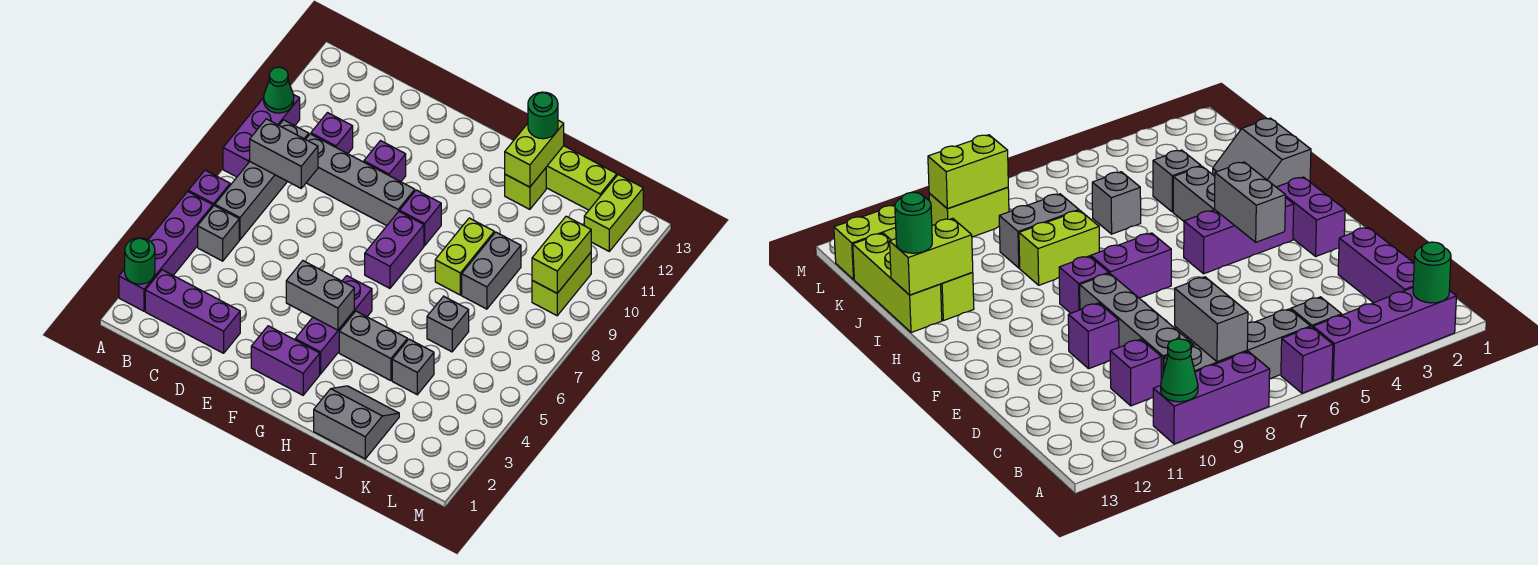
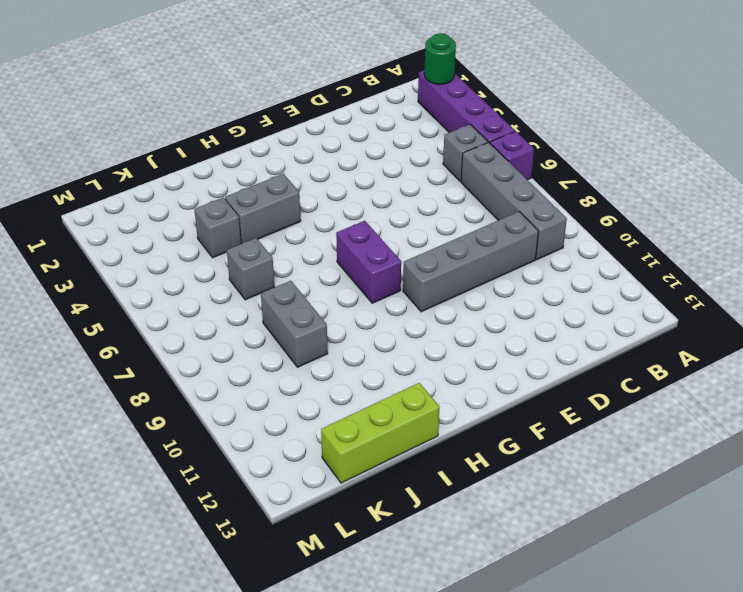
none -> purple 1x3 brick [223,95,300,177]
none -> purple 1x3 brick [145,270,240,353]
none -> purple 1x1 brick [311,113,353,154]
none -> purple 1x1 brick [364,141,406,182]

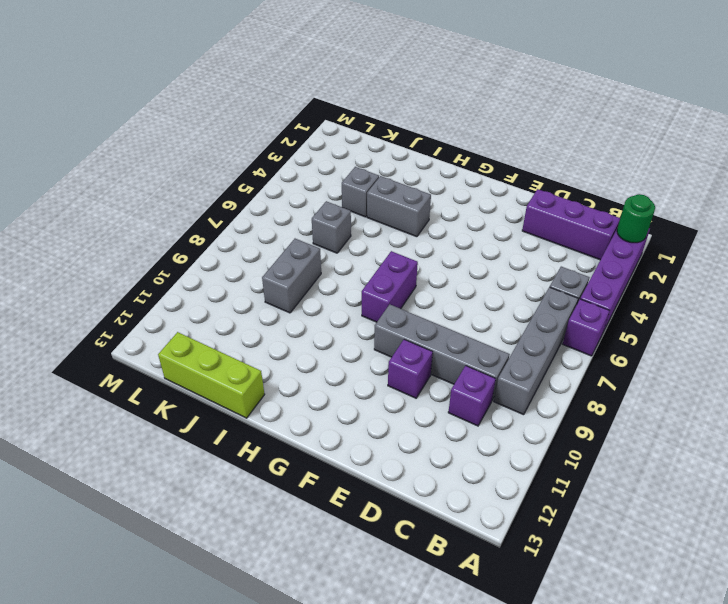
none -> purple 1x3 brick [223,95,300,177]
none -> purple 1x2 brick [251,326,320,395]
none -> purple 1x3 brick [295,276,372,374]
none -> purple 1x1 brick [400,190,441,246]

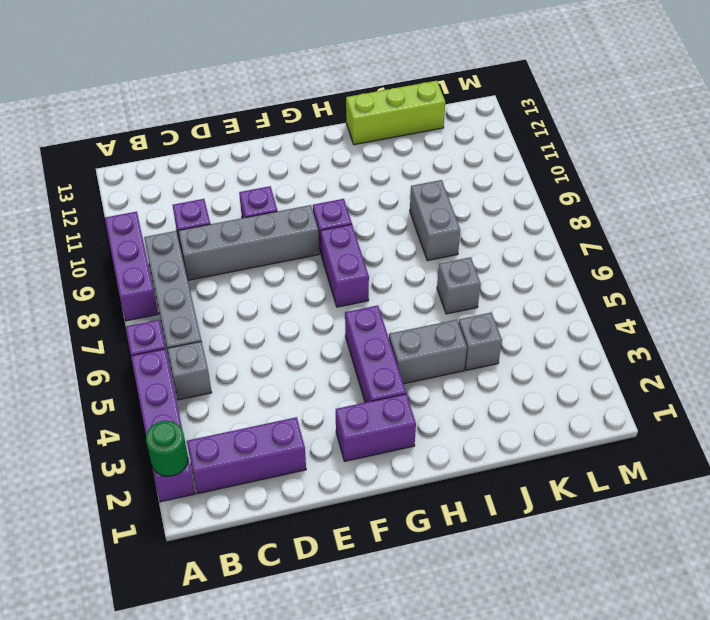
none -> grey 2x2 slope [314,386,399,459]
none -> lime 1x2 brick [435,218,494,295]
none -> lime 1x1 brick [505,168,546,209]
none -> lime 1x2 brick [532,253,591,316]

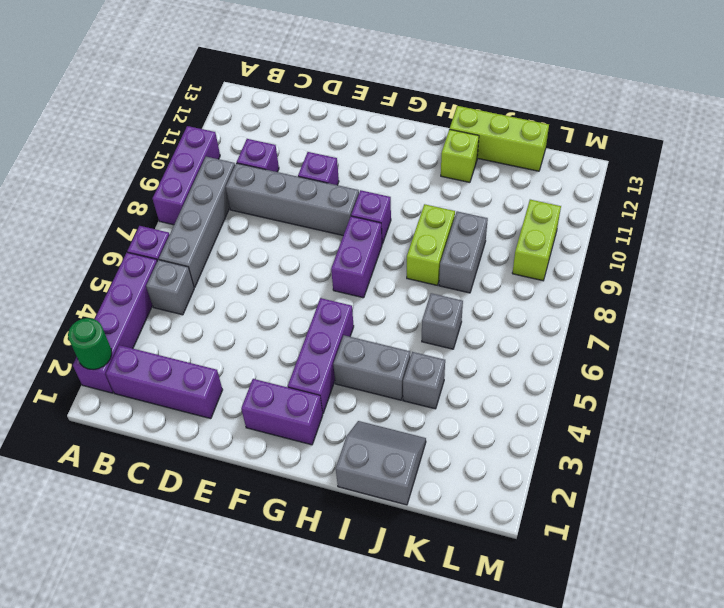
none -> lime 1x2 brick [584,175,643,251]
none -> green 1x1 cone [264,67,294,113]
none -> grey 1x2 brick [250,119,318,188]
none -> grey 1x2 brick [286,261,354,330]

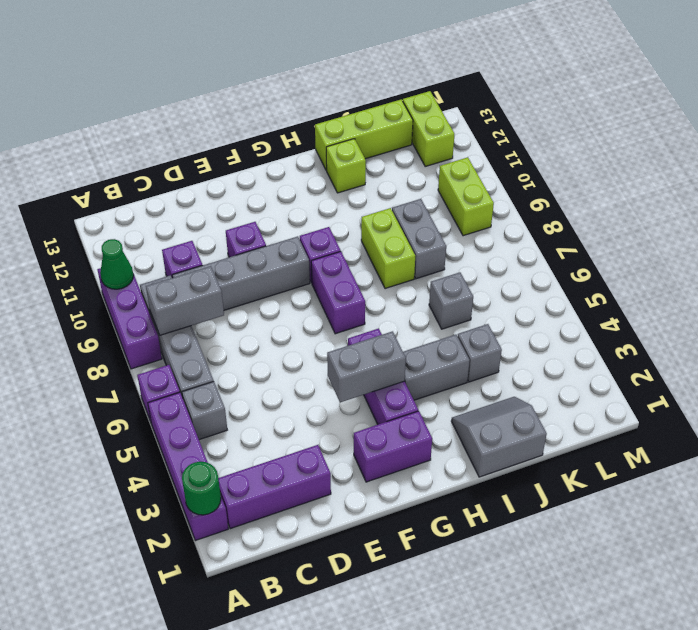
none -> lime 1x2 brick [505,120,564,187]
none -> lime 1x2 brick [532,216,591,293]
none -> green 1x1 round brick [528,92,558,139]

